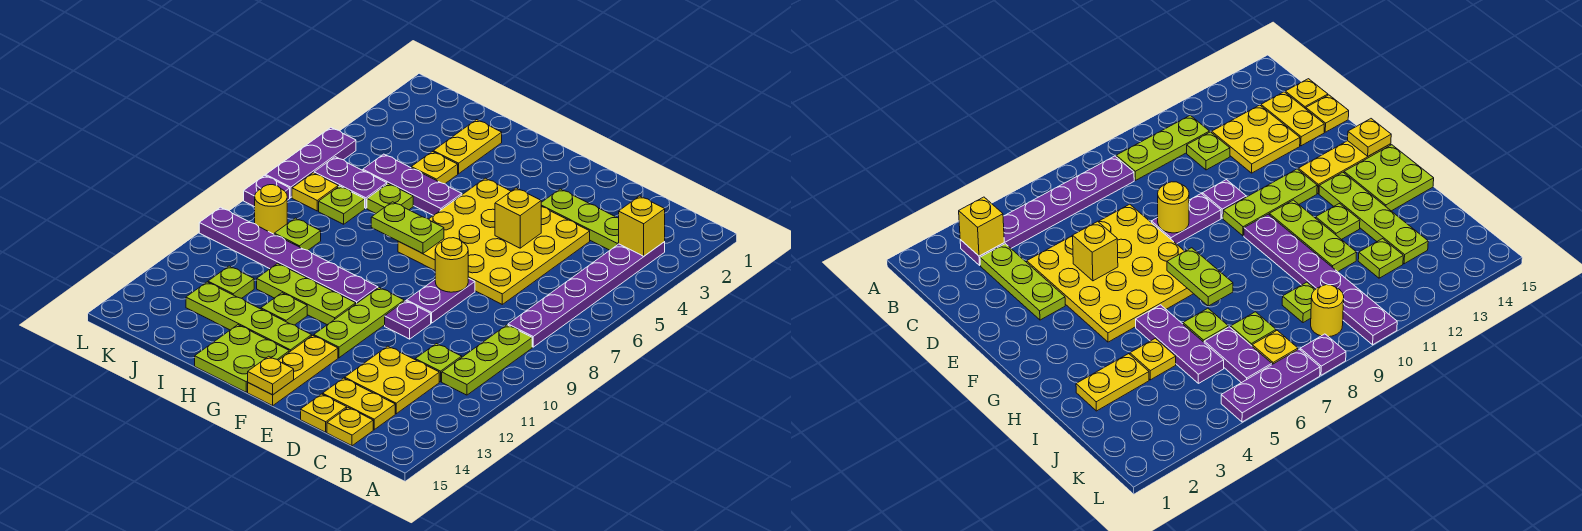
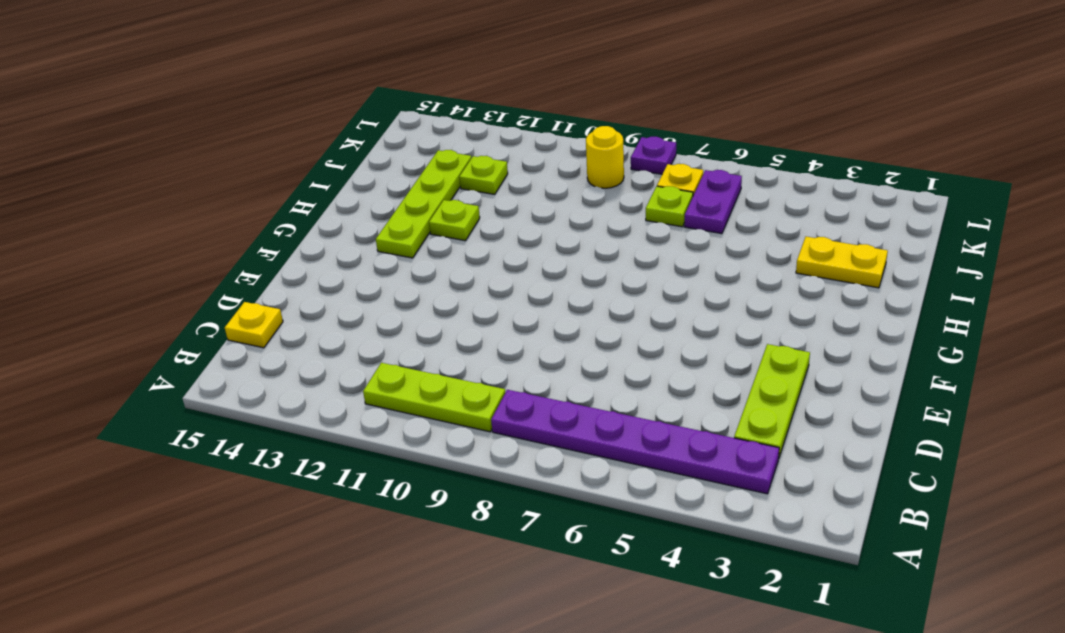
none -> lime 1x1 plate [415,344,462,382]
none -> yellow 2x2 plate [345,346,439,414]
none -> yellow 1x2 plate [323,378,395,430]
none -> yellow 4x4 plate [398,178,590,304]

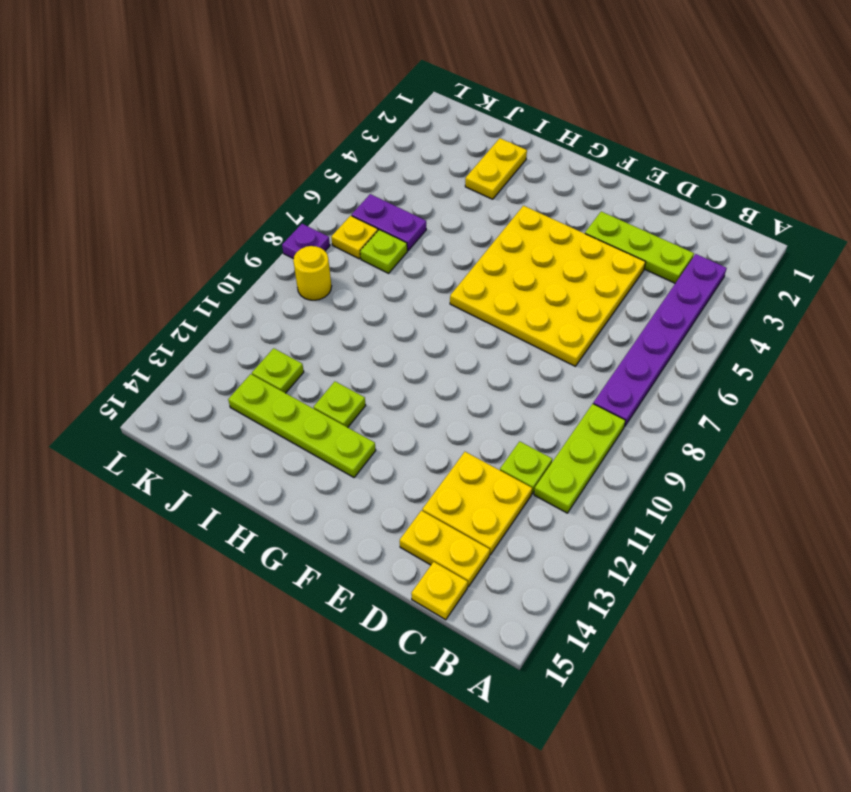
none -> yellow 1x1 plate [301,394,347,432]
none -> purple 1x2 plate [407,278,475,323]
none -> purple 1x1 plate [385,301,431,339]
none -> lime 1x3 plate [314,288,404,358]

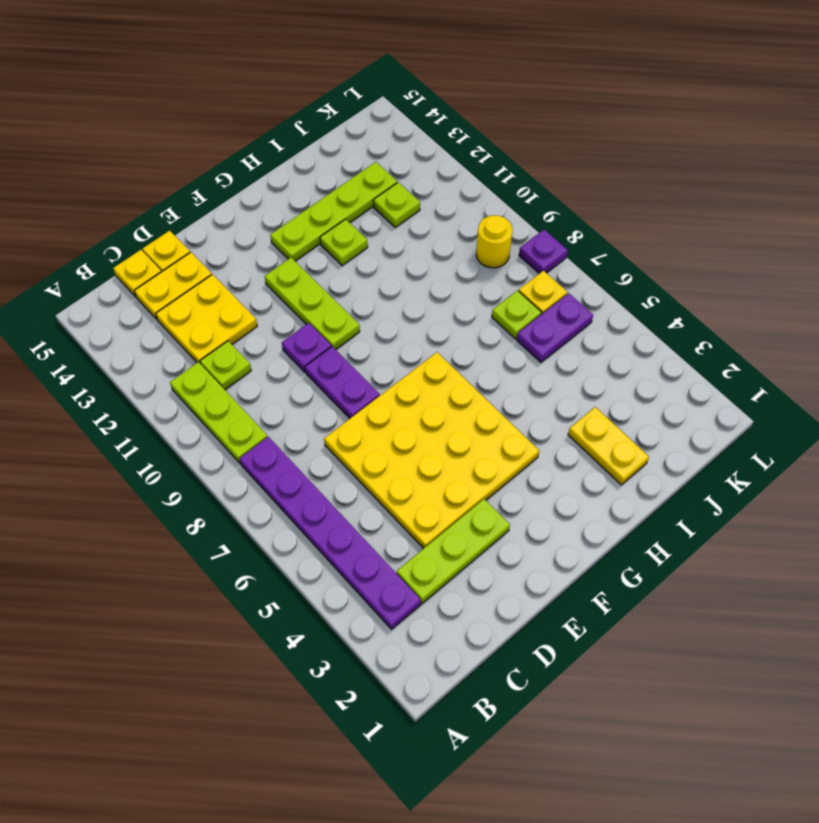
none -> yellow 1x3 plate [248,336,338,406]
none -> purple 1x6 plate [199,207,378,304]
none -> lime 1x3 plate [257,263,356,325]
none -> lime 2x2 plate [195,325,289,392]

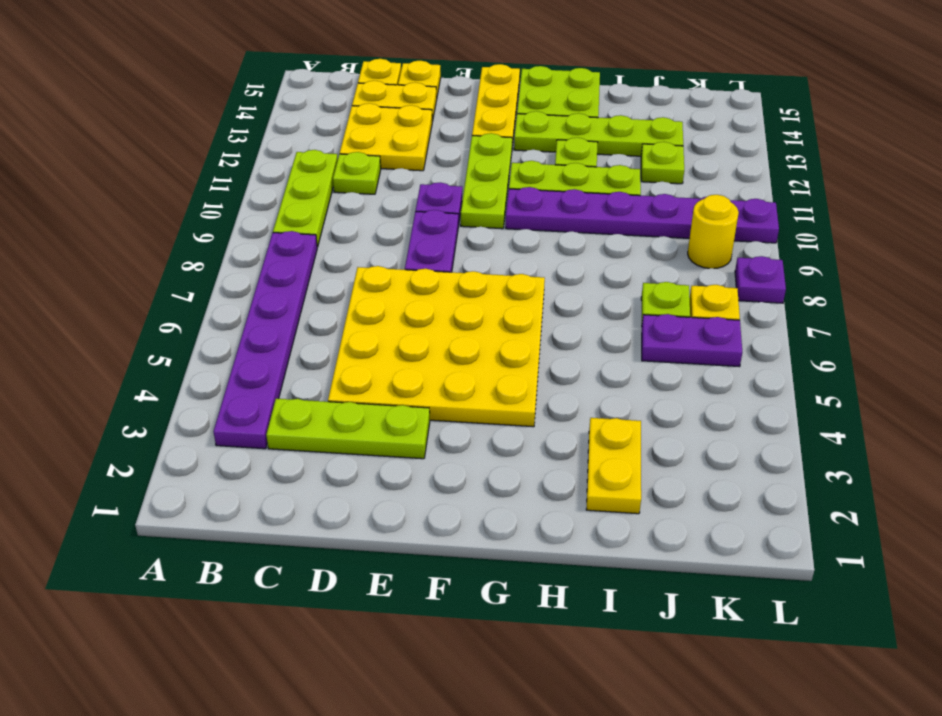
none -> purple 1x3 plate [363,154,462,216]
none -> yellow 1x1 plate [411,152,458,184]
none -> lime 1x1 plate [367,184,413,213]
none -> lime 1x1 plate [274,218,321,250]

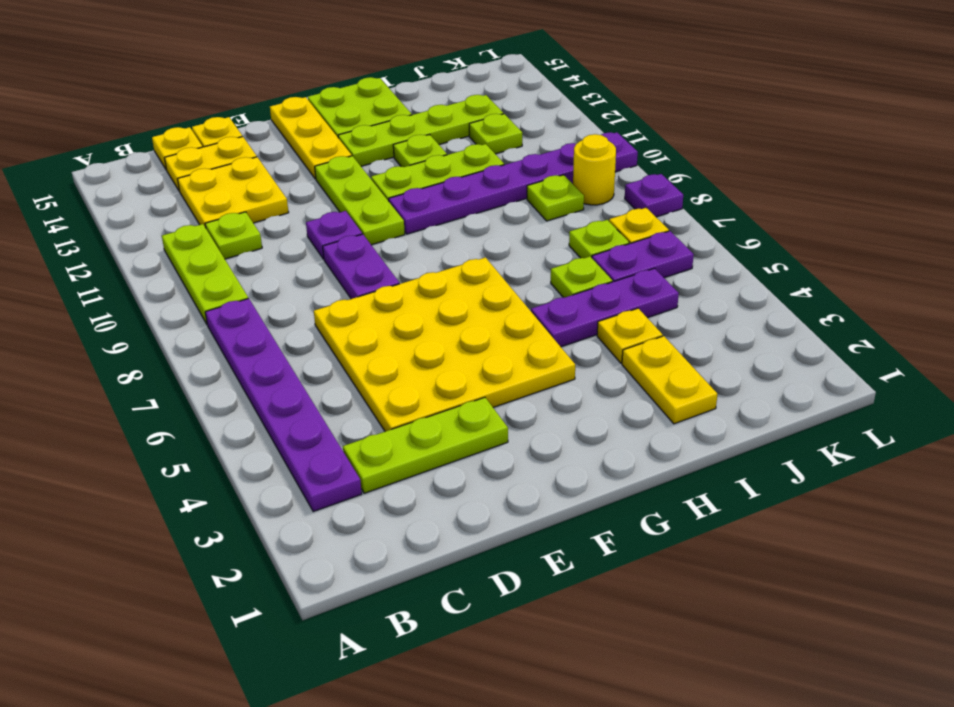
none -> purple 1x3 plate [266,128,356,198]
none -> yellow 1x1 brick [619,196,665,256]
none -> yellow 1x1 brick [495,188,541,248]
none -> yellow 1x1 round brick [435,238,468,292]

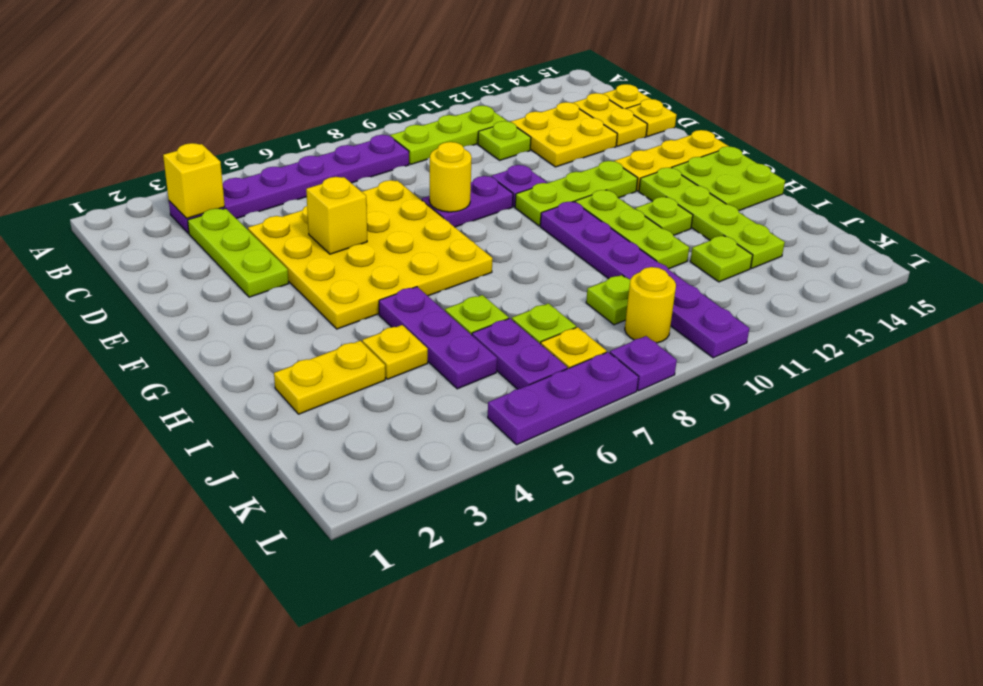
none -> yellow 1x1 plate [248,356,294,395]
none -> lime 1x2 plate [371,202,444,254]

